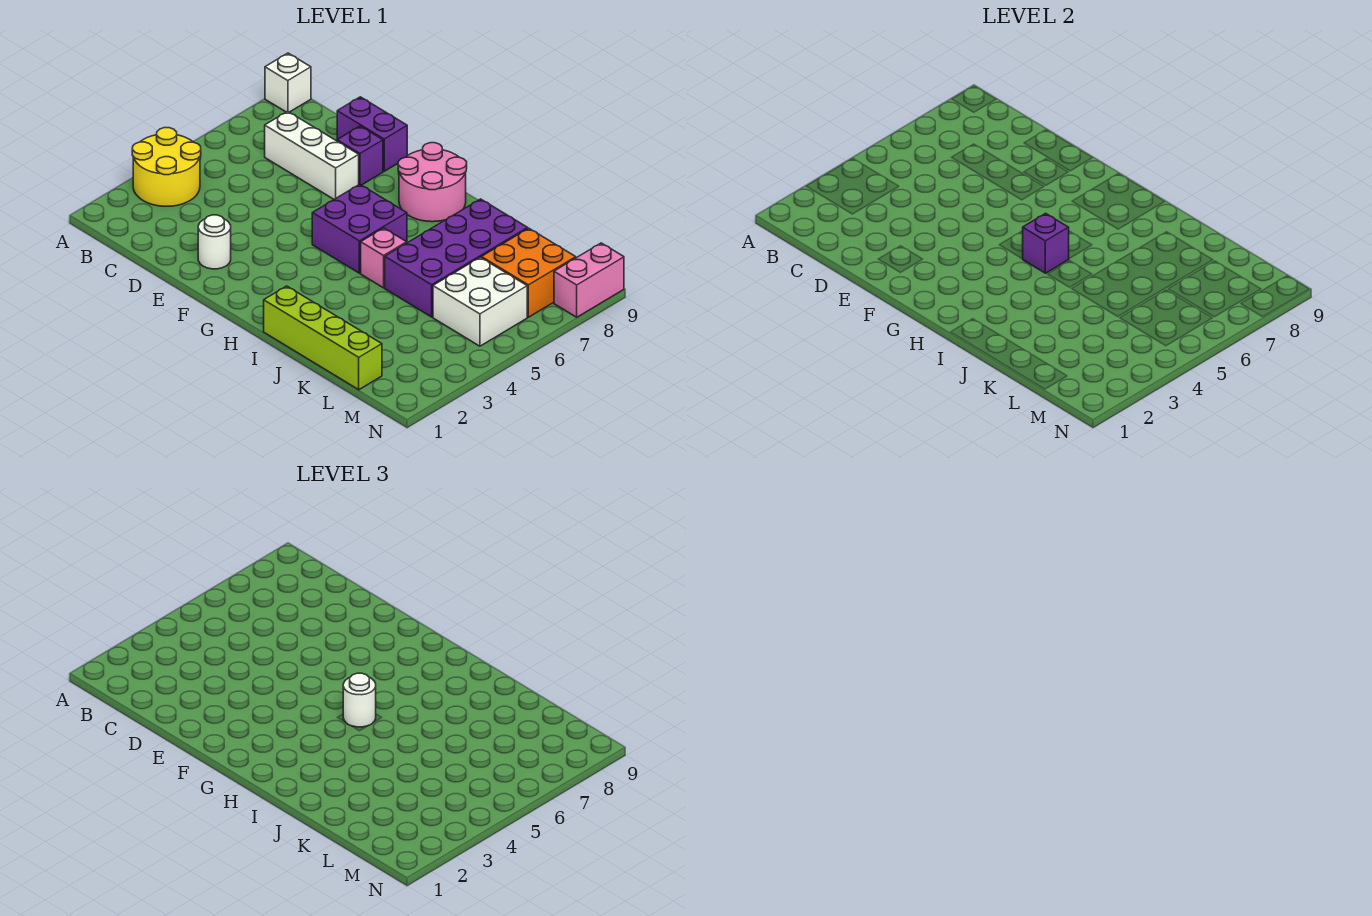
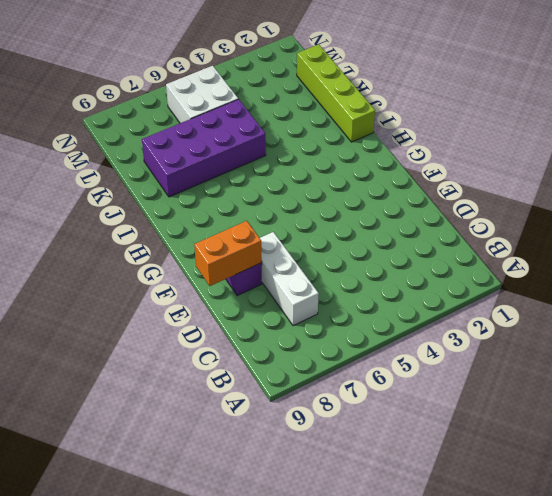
orange 1x2 brick [194,221,262,286] -> none
none -> yellow 2x2 round brick [132,128,201,206]
none -> white 1x1 brick [265,53,311,112]
none -> purple 1x2 brick [337,97,407,171]

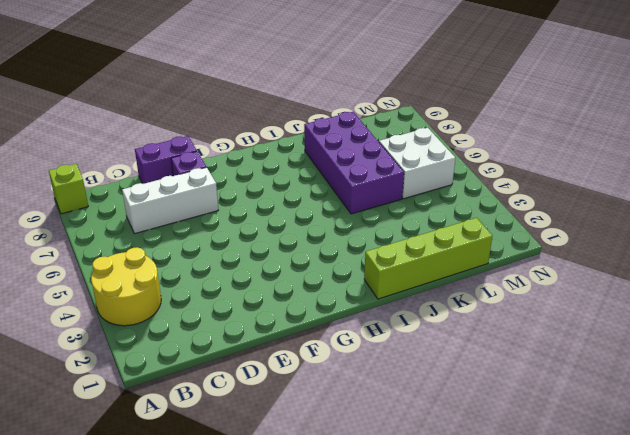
lime 1x1 brick [49,164,88,214] -> white 1x1 brick [265,53,311,112]
none -> white 1x1 round brick [198,215,231,269]
none -> purple 2x2 brick [312,184,407,273]
none -> pink 2x2 round brick [398,143,467,222]

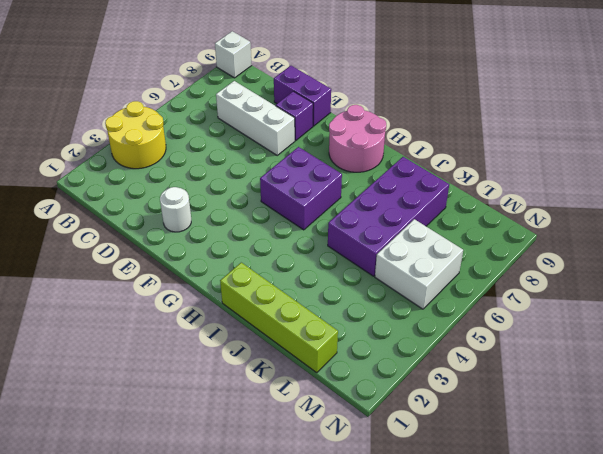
none -> pink 1x1 brick [361,228,407,288]
none -> orange 2x2 brick [481,228,576,317]
none -> pink 1x2 brick [554,243,624,317]

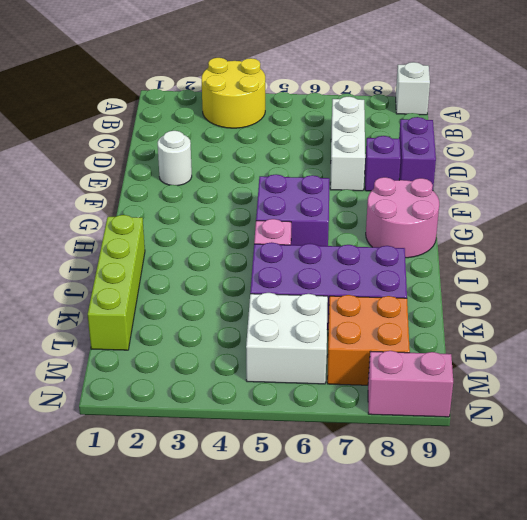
none -> purple 1x1 brick [1023,213,1069,273]
none -> white 1x1 round brick [343,673,376,727]

